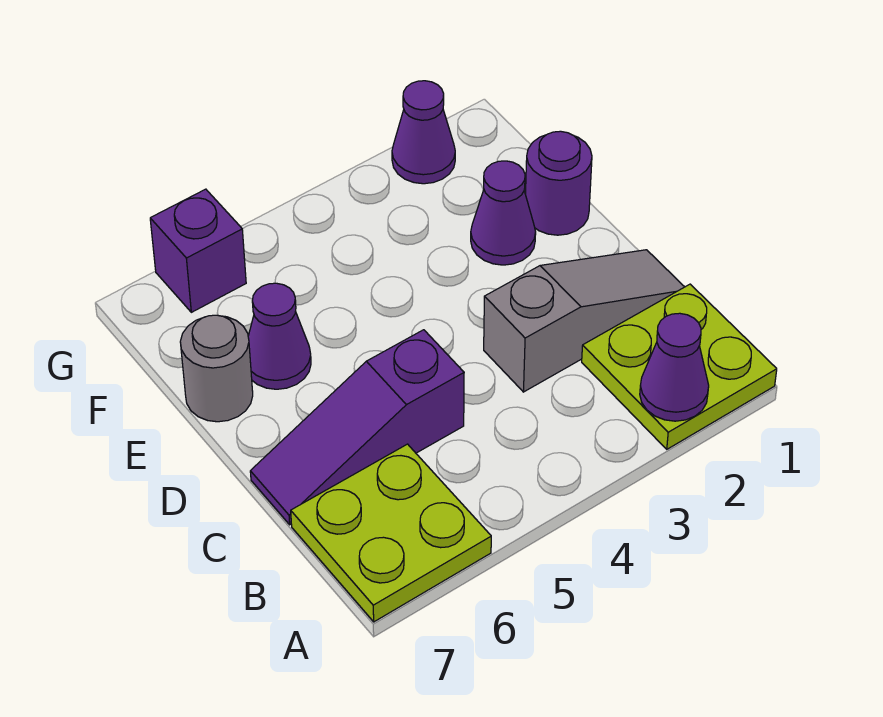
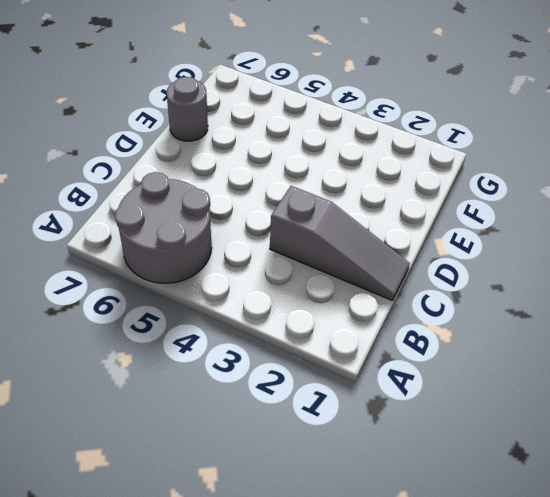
grey 2x2 round brick [115,172,212,283] -> lime 2x2 plate [291,444,491,622]
none -> lime 2x2 plate [582,284,777,449]
none -> purple 1x3 slope [250,330,464,525]

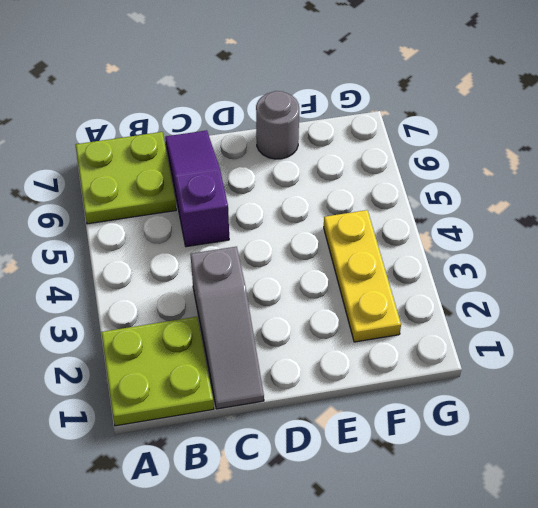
yellow 1x3 plate [324,210,401,342] -> none
none -> purple 1x1 round brick [526,131,592,235]
none -> purple 1x1 cone [471,161,536,265]

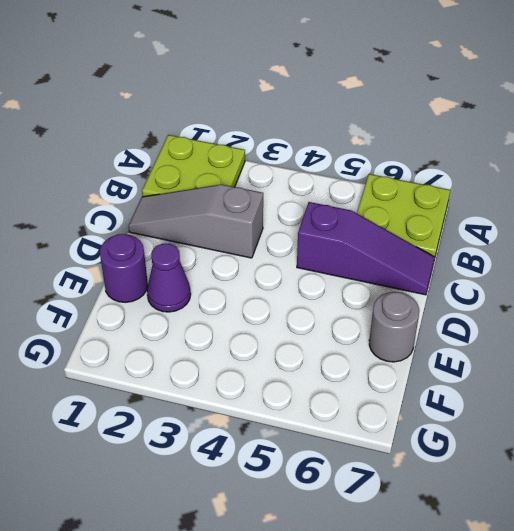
none -> purple 1x1 cone [248,283,311,389]
none -> purple 1x1 cone [392,81,455,184]

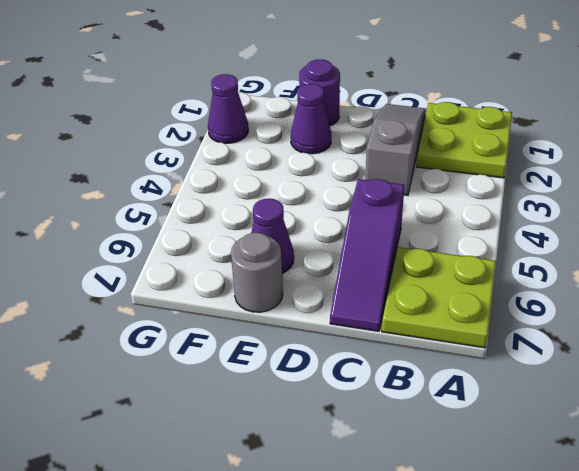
none -> purple 1x1 brick [150,189,246,312]
none -> purple 1x1 cone [640,313,709,421]

